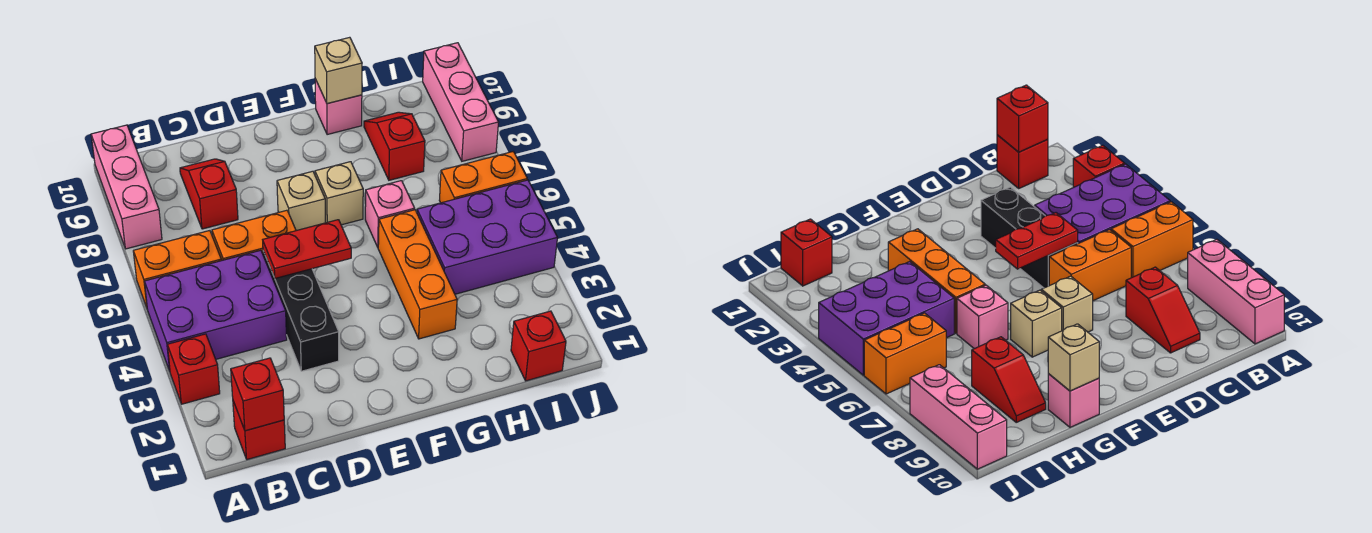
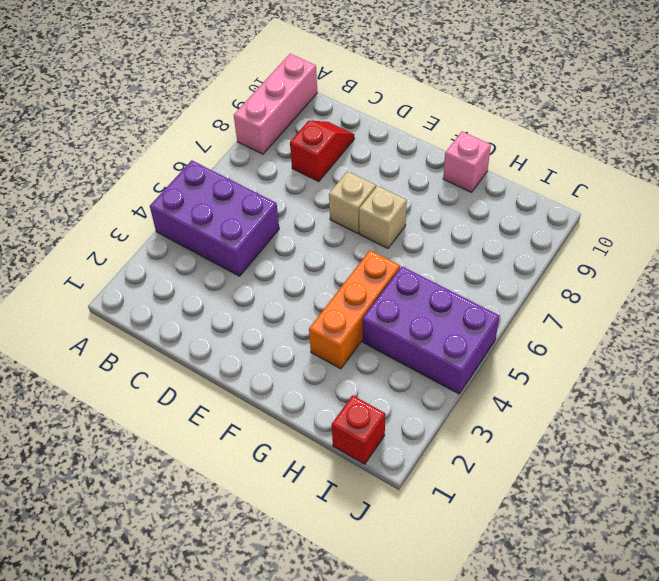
none -> red 1x1 brick [167,334,220,404]
none -> orange 1x2 brick [133,231,221,307]
none -> red 1x1 brick [233,401,285,460]

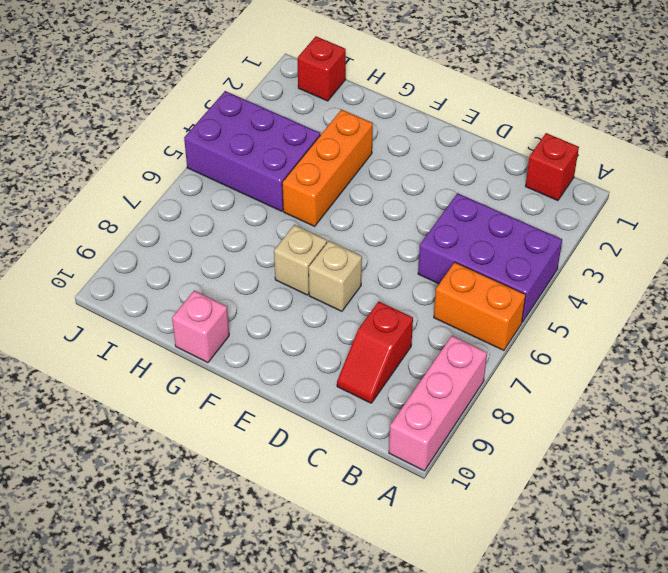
none -> red 1x1 brick [167,334,220,404]
none -> orange 1x2 brick [212,210,296,261]
none -> black 1x3 brick [263,251,339,371]

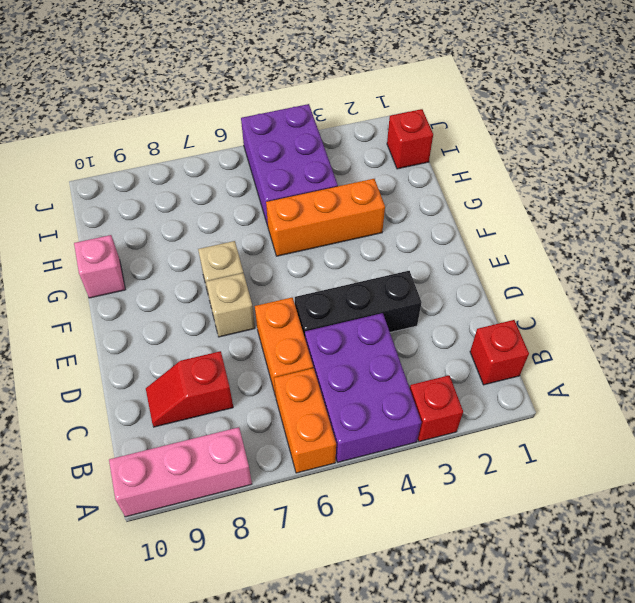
none -> pink 1x1 brick [365,181,415,247]
none -> red 1x2 slope [364,112,425,180]
none -> orange 1x2 brick [439,152,527,203]

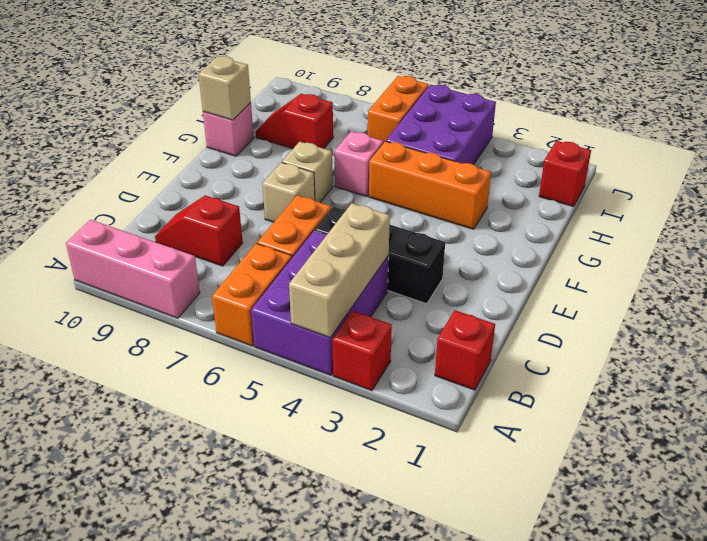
tan 1x3 brick [289,203,390,338] -> none
none -> pink 1x3 brick [423,43,499,161]
none -> red 1x1 brick [231,358,284,431]
none -> red 1x2 plate [263,220,351,278]

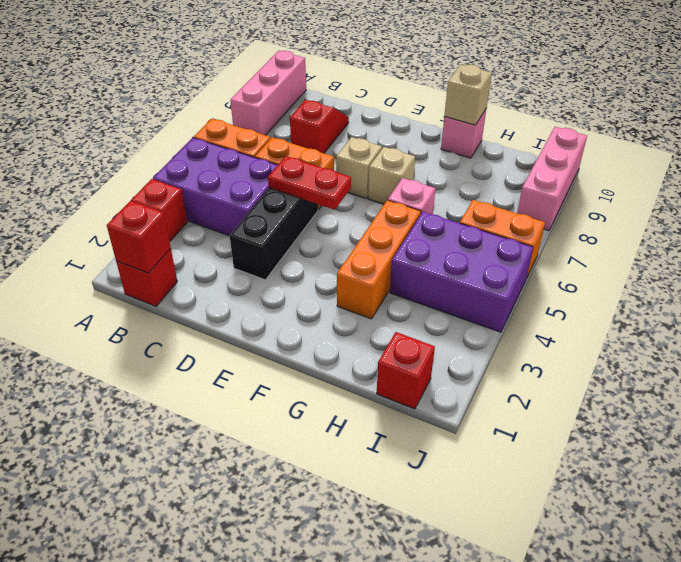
none -> red 1x2 slope [364,112,425,180]

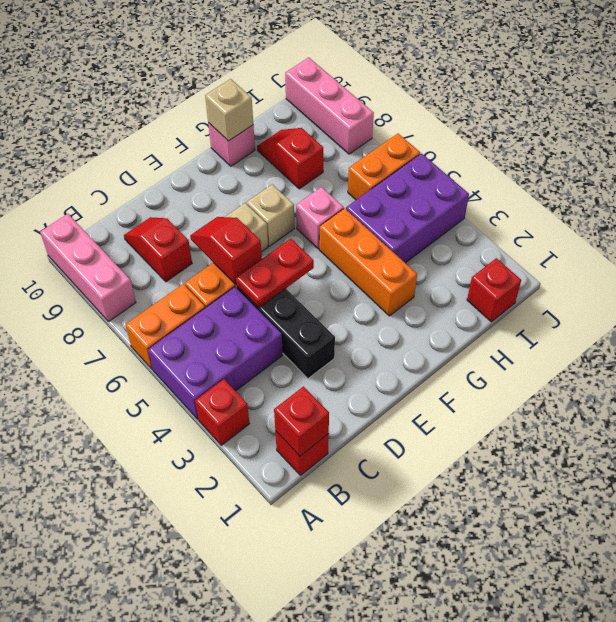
red 1x2 slope [190,217,262,284] -> none

